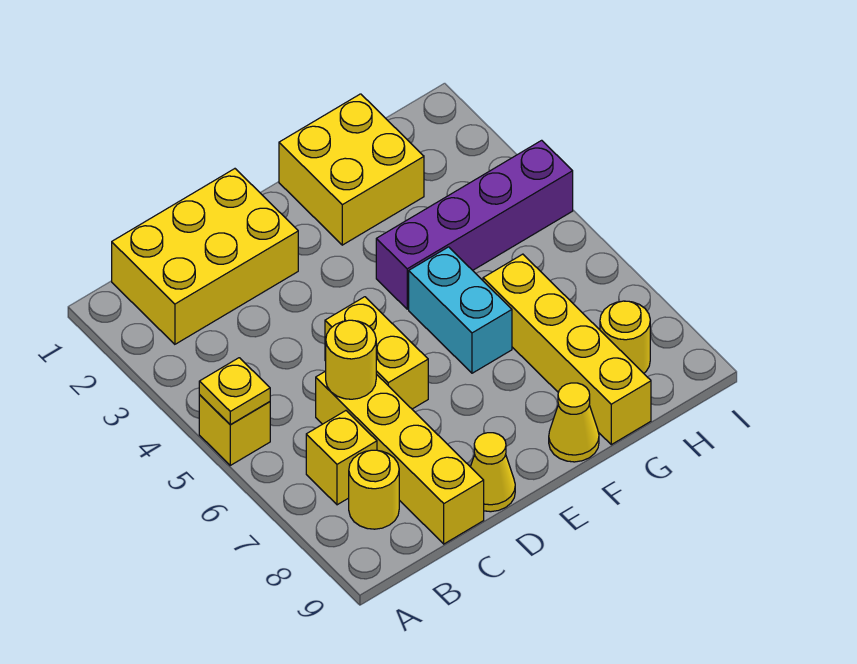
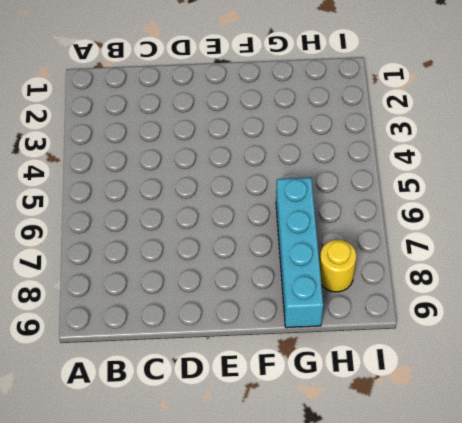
cyan 1x4 brick [276,178,323,328] -> yellow 1x4 brick [483,254,651,445]
none -> yellow 1x1 brick [199,395,270,465]
none -> yellow 2x3 brick [112,169,298,344]
none -> yellow 1x1 brick [306,411,377,505]

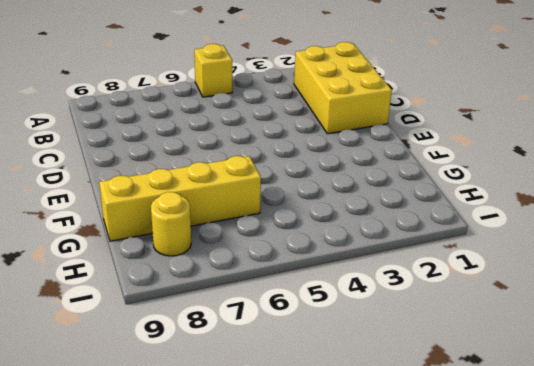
none -> yellow 1x1 brick [306,411,377,505]
none -> yellow 1x1 round brick [349,450,399,529]
none -> yellow 1x4 brick [316,371,484,544]

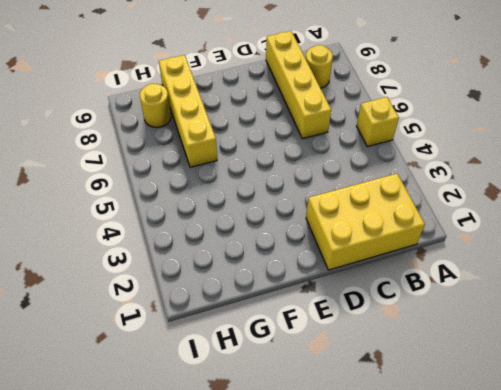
none -> yellow 1x1 brick [306,411,377,505]
none -> yellow 1x2 brick [325,297,428,409]
none -> yellow 1x1 cone [471,433,515,512]

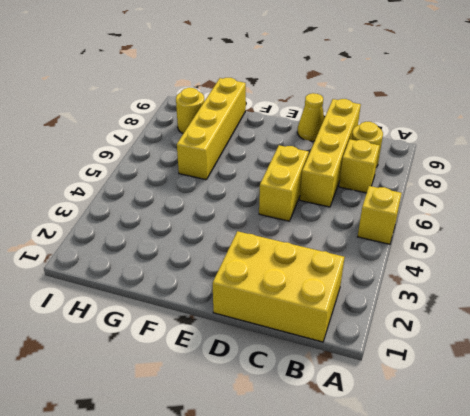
none -> yellow 2x2 brick [279,94,424,245]
none -> purple 1x4 brick [376,140,573,309]
none -> cyan 1x2 brick [409,247,512,373]

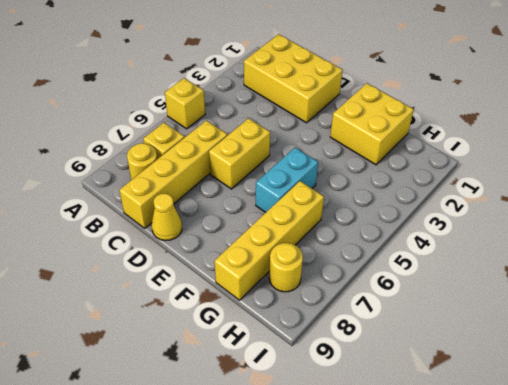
none -> purple 1x4 brick [376,140,573,309]
none -> yellow 1x1 cone [549,383,599,462]
none -> yellow 1x1 plate [199,358,270,425]

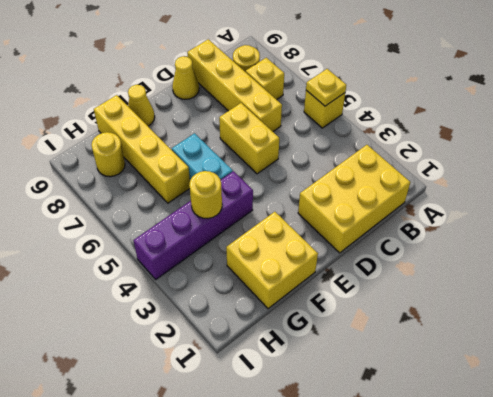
yellow 1x1 round brick [189,171,222,218] -> yellow 1x1 round brick moved to [326,320,376,399]

